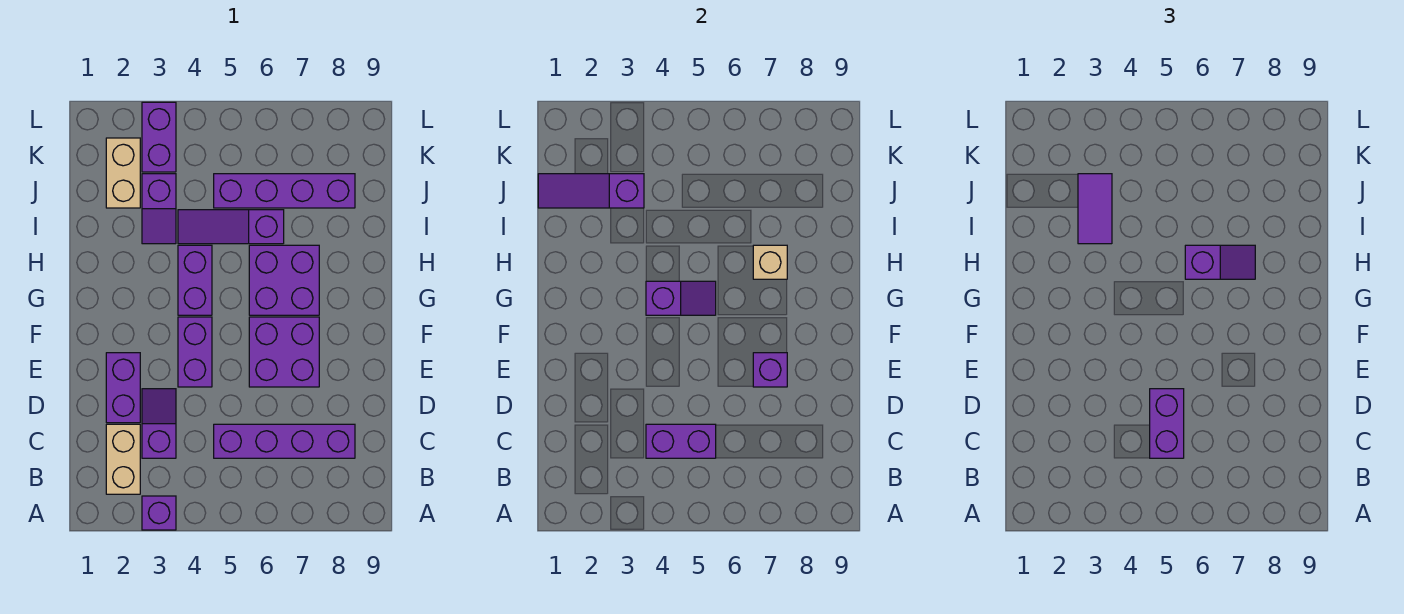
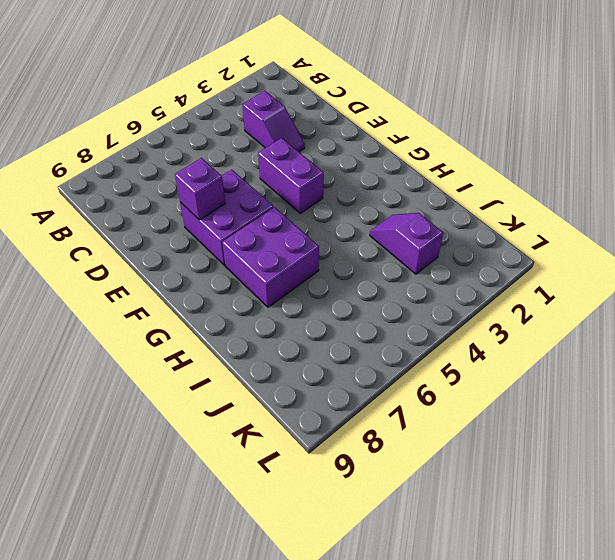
none -> purple 1x1 brick [142,496,176,530]
none -> tan 1x2 brick [106,424,140,494]
none -> purple 1x4 brick [214,424,355,458]

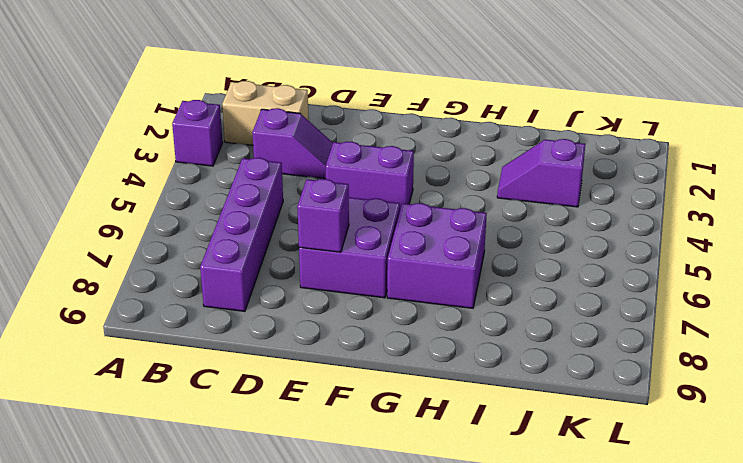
none -> purple 1x2 brick [106,353,140,423]
none -> purple 1x2 brick [178,245,212,315]
none -> purple 1x3 slope [178,210,284,244]

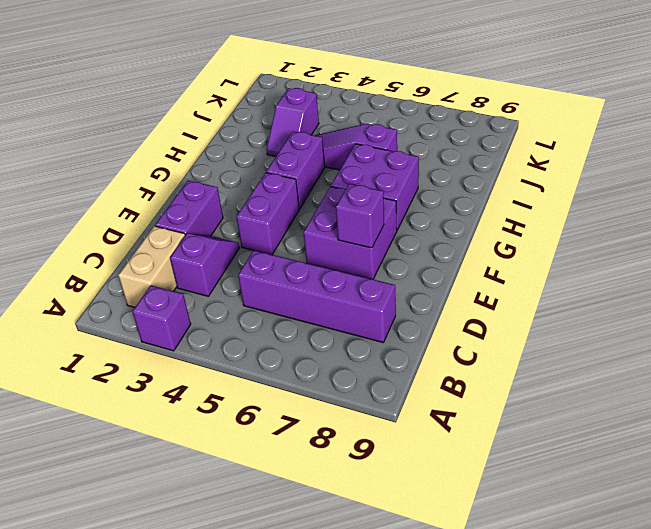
none -> tan 1x2 brick [106,138,140,208]
none -> purple 1x4 brick [214,174,355,208]
none -> purple 1x2 brick [142,102,176,172]

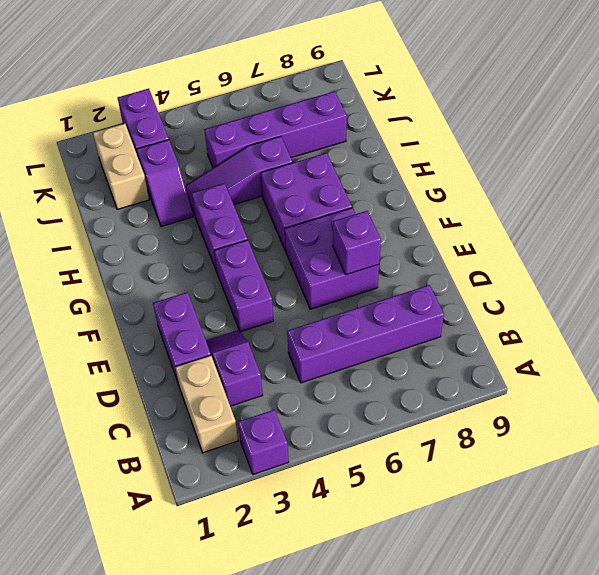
none -> purple 1x2 brick [646,424,716,458]
none -> purple 1x2 slope [646,281,716,315]
none -> tan 1x1 brick [753,245,787,279]

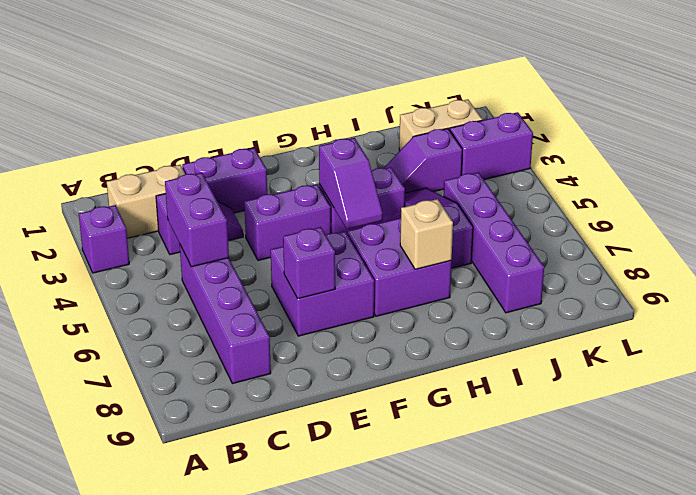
none -> purple 1x3 slope [538,174,644,208]
none -> purple 1x2 brick [1150,389,1184,458]
none -> purple 1x2 slope [1185,245,1255,279]

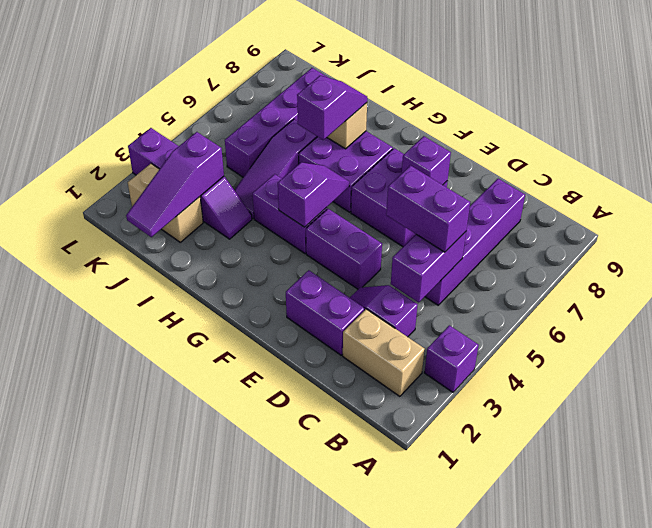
none -> purple 1x2 tile [1078,174,1112,244]

